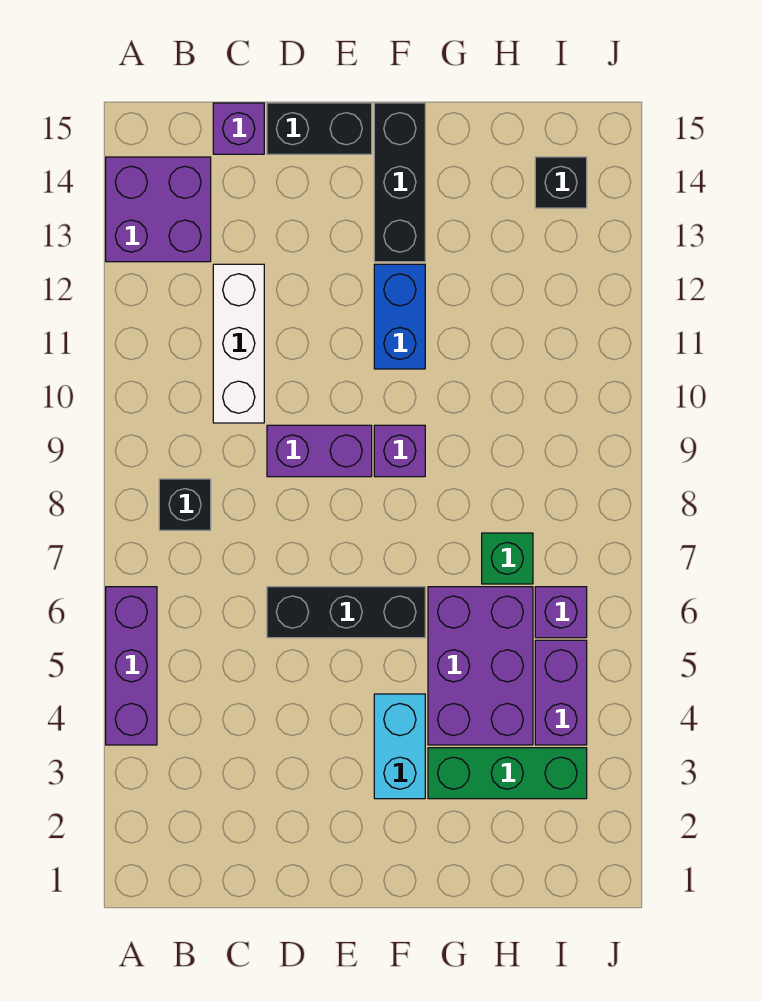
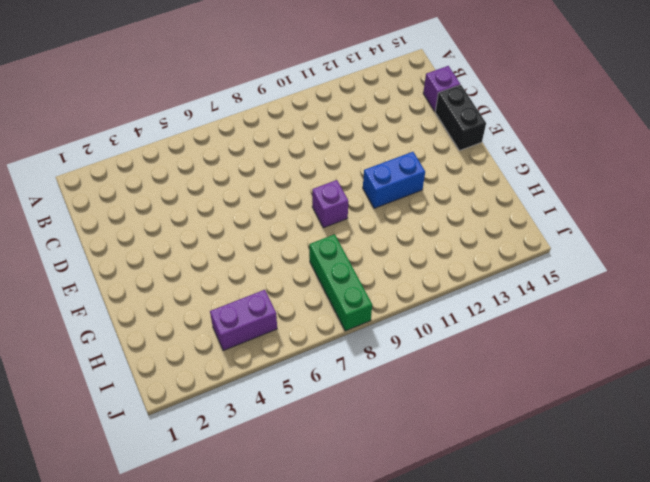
green 1x3 brick [309,234,372,331] -> green 1x3 brick moved to [428,748,587,799]
none -> purple 1x3 brick [106,587,157,745]
none -> purple 2x2 brick [106,157,211,262]
none -> black 1x1 brick [159,479,211,530]

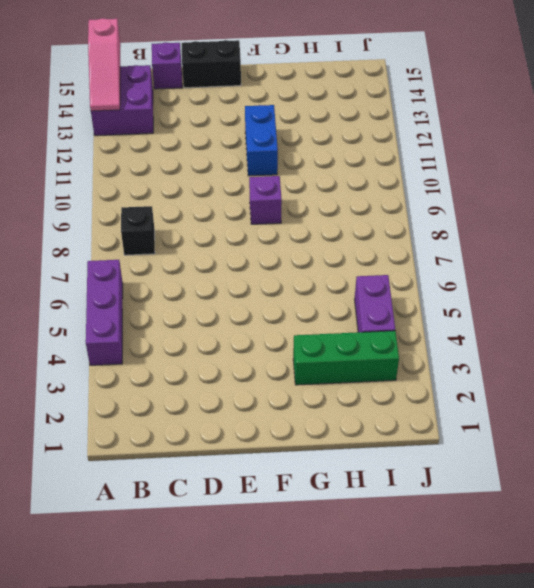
pink 1x3 slope [88,18,121,111] -> none
none -> white 1x3 brick [213,264,264,423]
none -> black 1x3 brick [267,587,425,638]
none -> purple 1x2 brick [267,425,372,477]

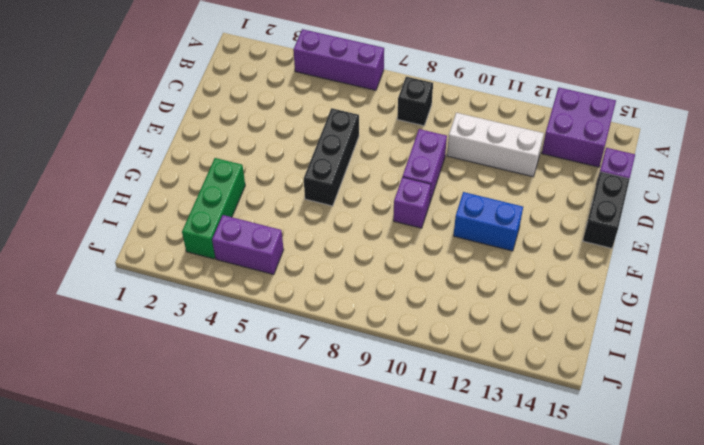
none -> cyan 1x2 brick [374,694,425,799]
none -> black 1x3 brick [374,103,425,262]
none -> purple 2x3 brick [428,587,533,745]

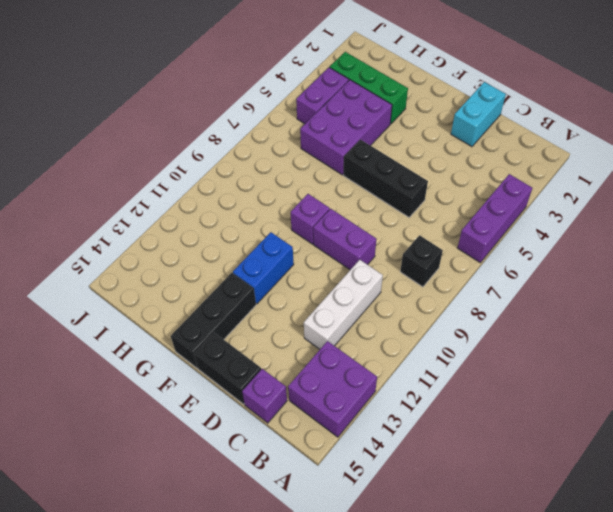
cyan 1x2 brick [451,82,506,147] -> cyan 1x2 brick moved to [374,694,425,799]
none -> green 1x1 brick [482,533,533,584]
none -> purple 1x1 brick [535,587,587,638]
none -> black 1x1 brick [535,157,587,208]

